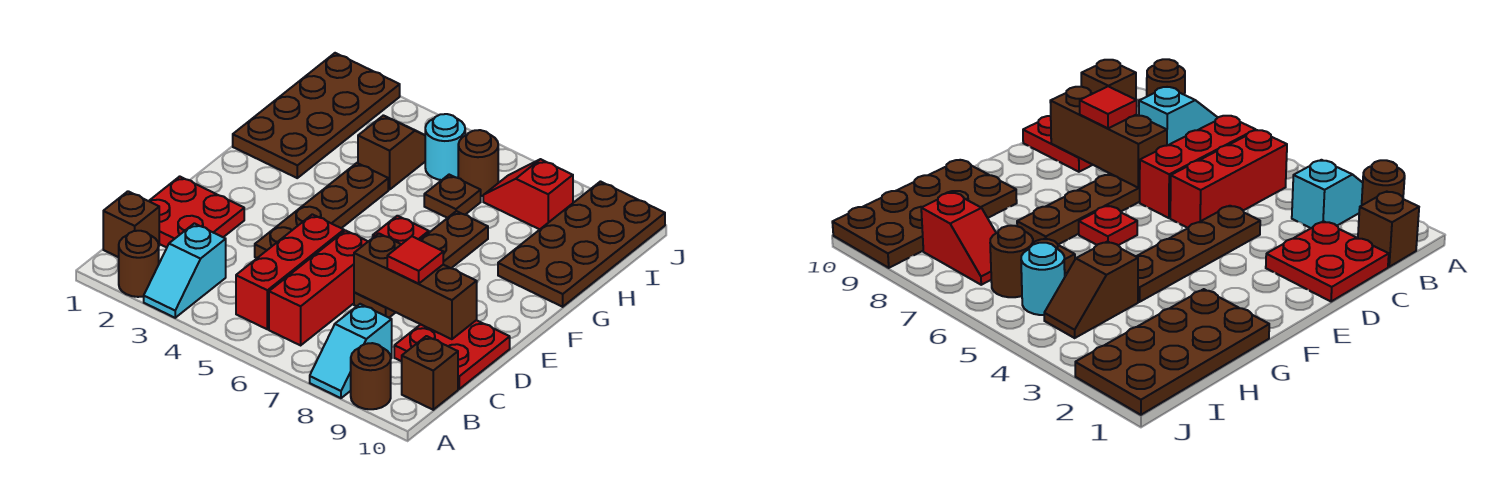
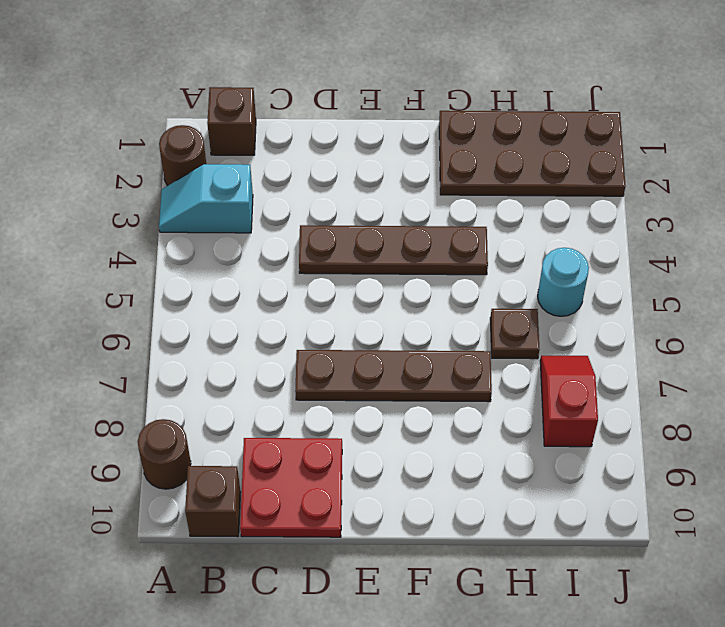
none -> cyan 1x2 slope [310,304,392,398]
none -> red 1x3 brick [236,214,344,329]
none -> red 1x3 brick [269,231,368,345]

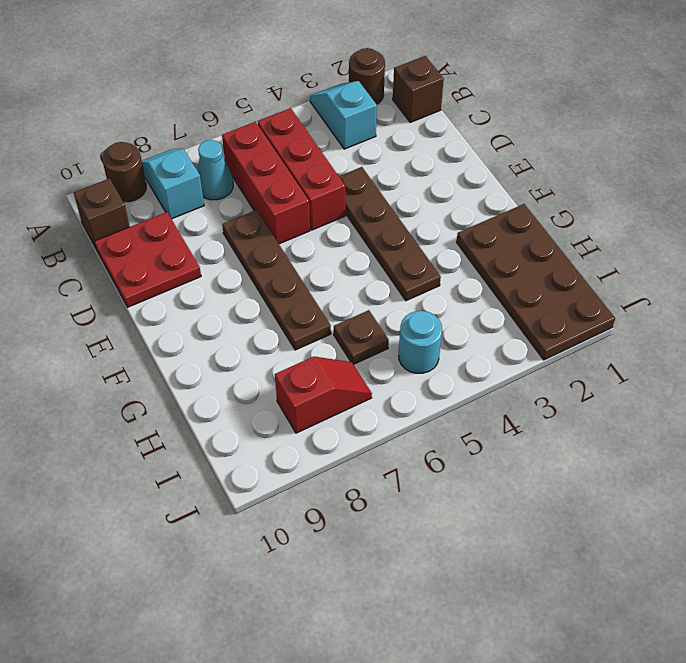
cyan 1x1 cone [197,140,233,200] -> none
none -> red 2x2 plate [149,176,244,247]
none -> red 1x1 plate [373,216,429,244]
none -> brown 2x4 plate [498,182,665,307]

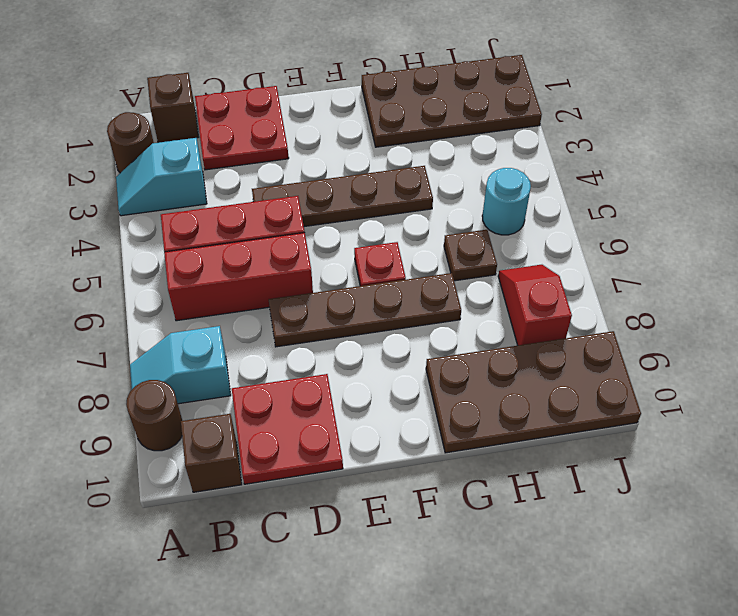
none -> brown 1x2 slope [358,115,425,190]
none -> brown 1x1 round brick [458,130,498,196]
none -> brown 1x3 brick [354,233,477,339]

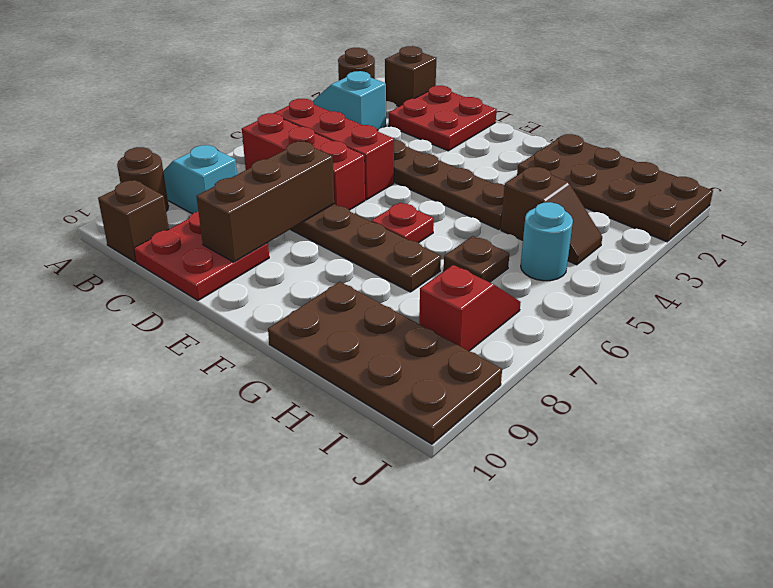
none -> brown 1x1 round brick [458,130,498,196]
none -> red 1x1 tile [387,236,443,284]

